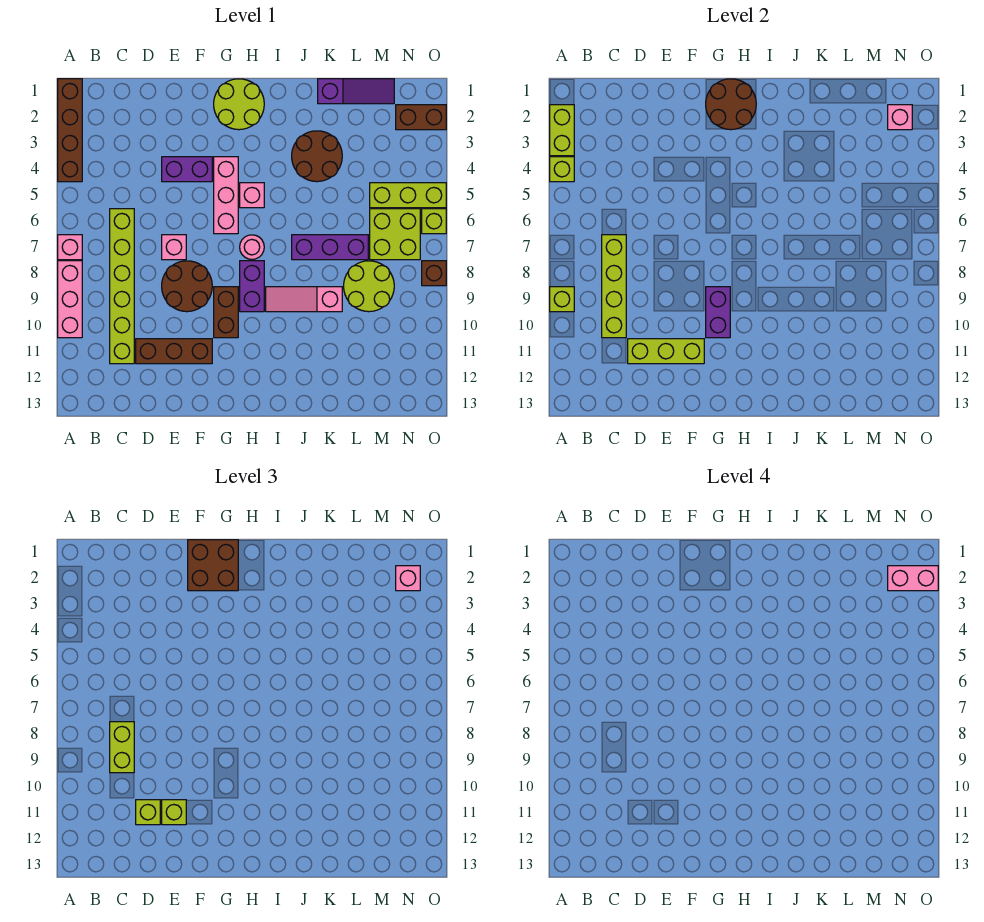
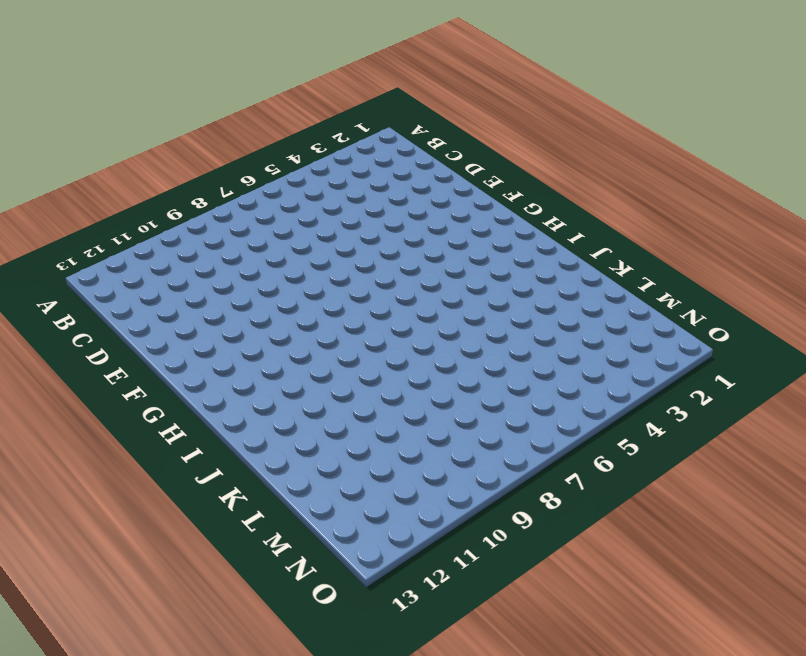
none -> brown 1x4 brick [58,79,82,182]
none -> pink 1x1 brick [58,235,82,260]
none -> pink 1x3 brick [58,261,82,338]
none -> lime 1x6 brick [110,209,134,364]

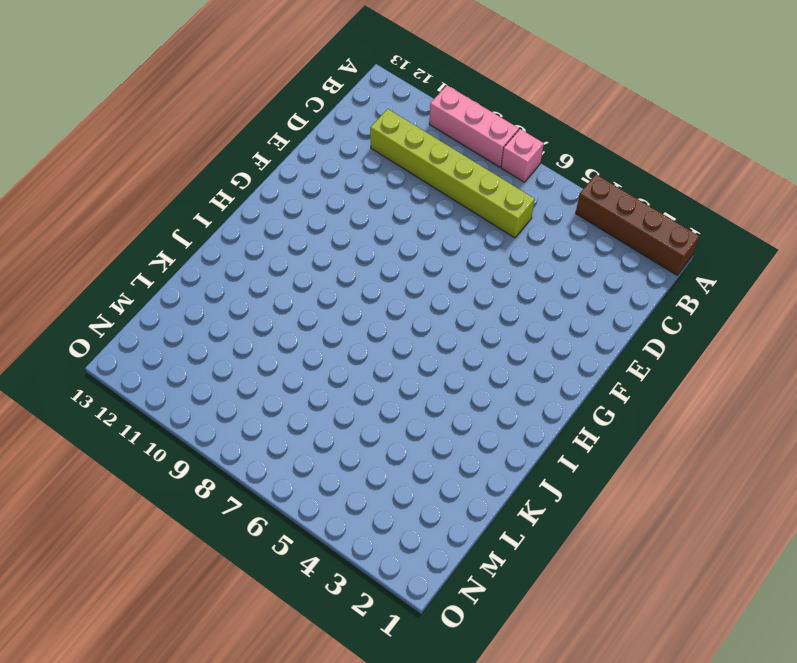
none -> brown 1x3 brick [136,339,212,364]
none -> purple 1x2 brick [162,157,212,182]
none -> pink 1x1 brick [162,235,186,260]
none -> brown 2x2 round brick [162,261,212,312]

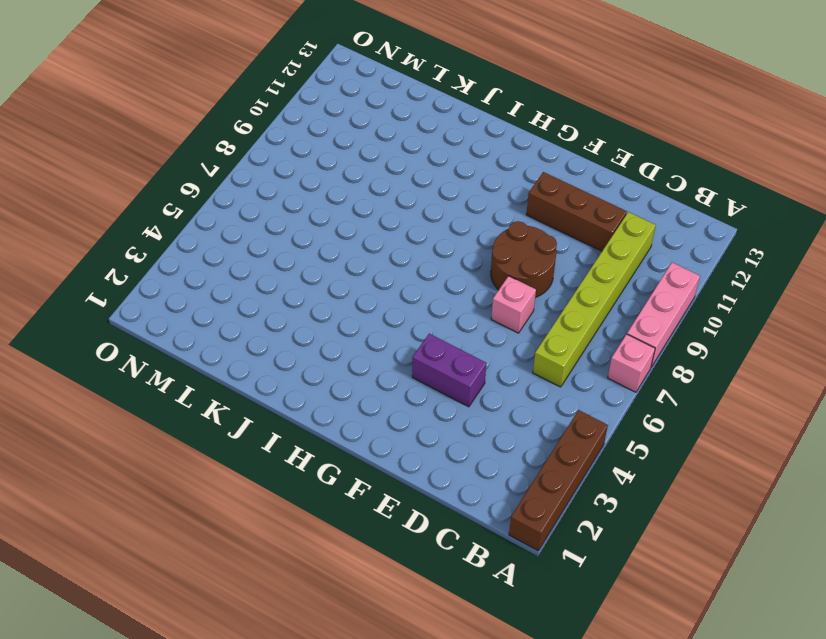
none -> lime 2x2 round brick [214,79,264,130]
none -> pink 1x3 brick [214,157,238,234]
none -> brown 1x2 brick [214,287,238,338]
none -> pink 1x1 brick [240,183,264,208]

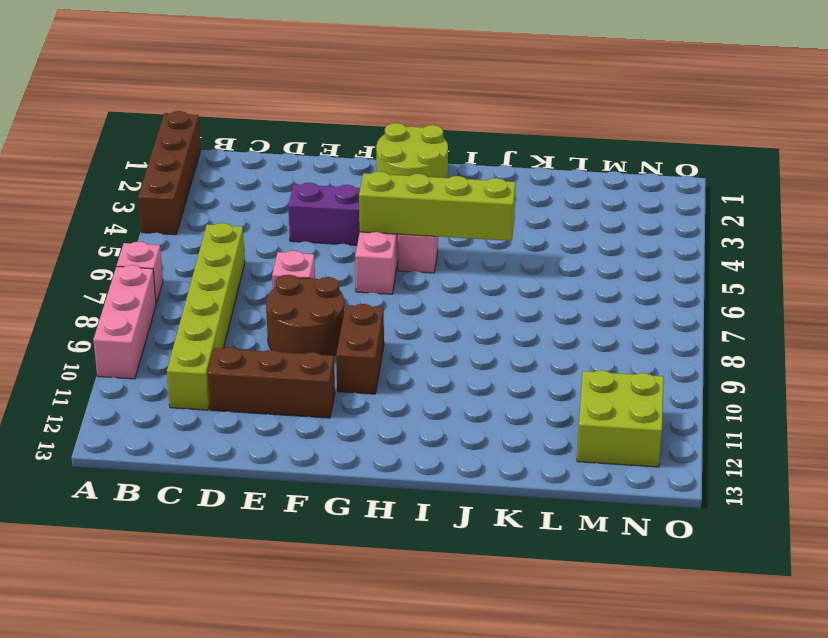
lime 1x4 brick [359,172,516,241] -> lime 1x4 brick turned to [602,235,626,338]
lime 2x2 brick [577,370,664,467] -> lime 2x2 brick moved to [370,209,420,260]
none -> pink 1x1 round brick [240,235,264,260]
none -> purple 1x2 brick [240,261,264,312]
none -> pink 1x3 slope [266,287,342,312]
none -> brown 2x2 round brick [292,131,342,182]

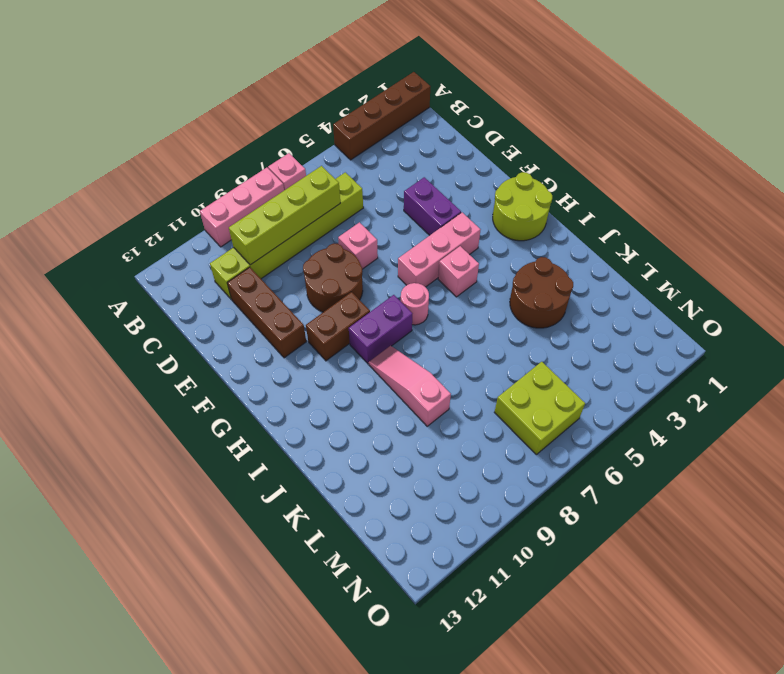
none -> purple 1x3 brick [292,235,368,260]
none -> purple 1x3 slope [318,79,394,104]
none -> lime 2x2 round brick [344,261,394,312]
none -> lime 1x3 brick [370,183,446,208]

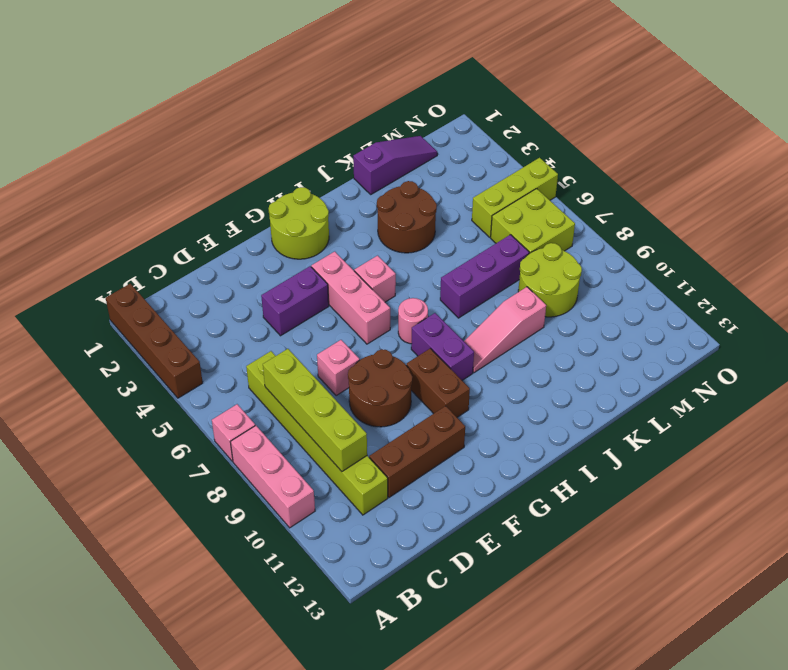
none -> brown 1x2 brick [396,105,446,130]
none -> lime 1x1 brick [422,209,446,234]
none -> brown 1x1 brick [422,261,446,286]
none -> lime 1x2 brick [550,105,574,156]

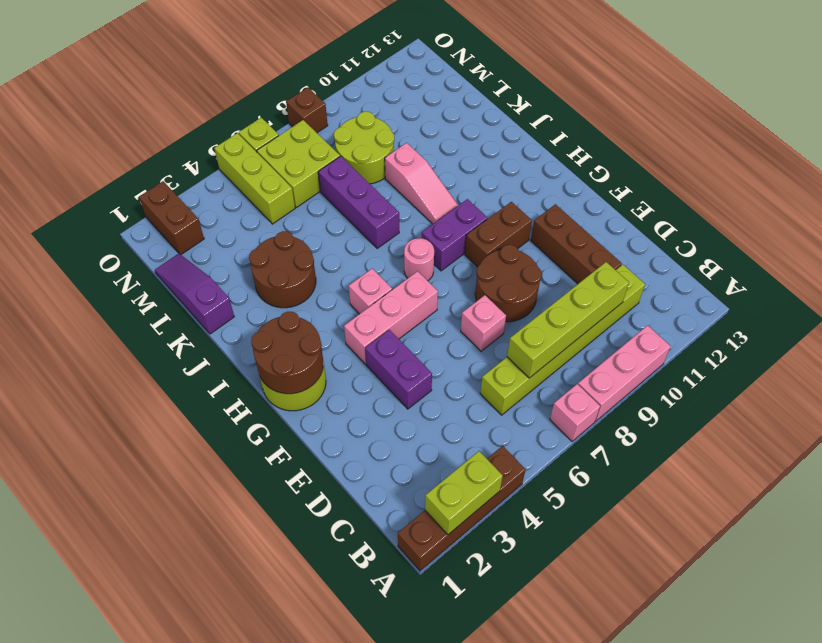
none -> lime 1x1 brick [550,157,574,182]
none -> lime 1x1 brick [550,287,574,312]
none -> lime 1x3 brick [628,339,704,364]
none -> purple 1x2 brick [706,287,730,338]

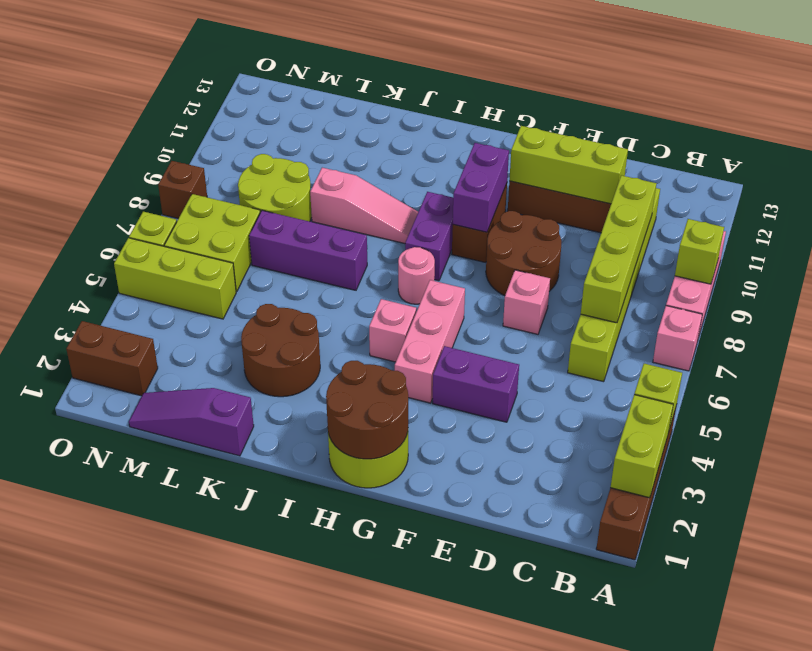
none -> pink 1x1 brick [888,105,912,130]
none -> lime 1x2 brick [110,722,134,773]
none -> lime 1x1 brick [136,800,160,825]
none -> lime 1x1 brick [162,800,186,825]

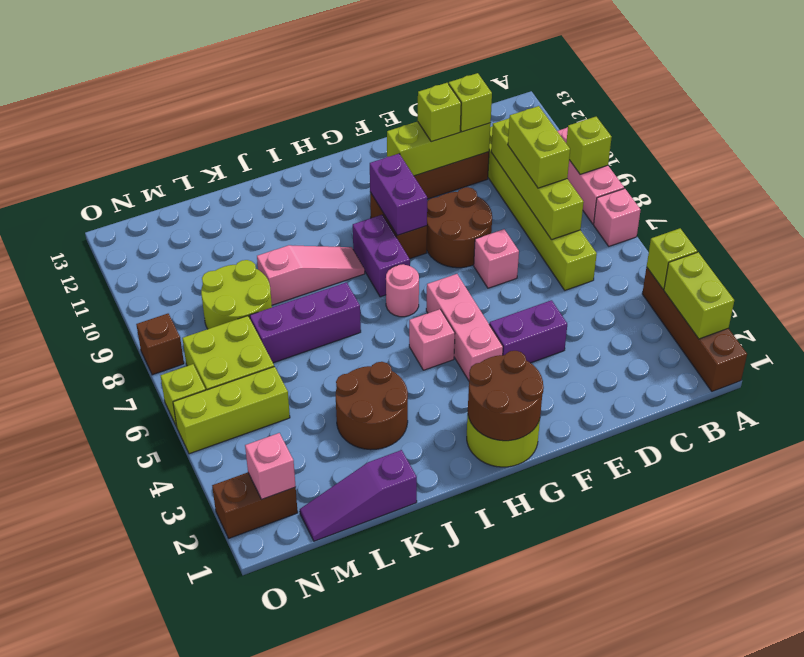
none -> brown 2x2 brick [188,540,238,591]
none -> pink 1x1 brick [396,566,420,591]
none -> pink 1x2 brick [888,566,938,591]

